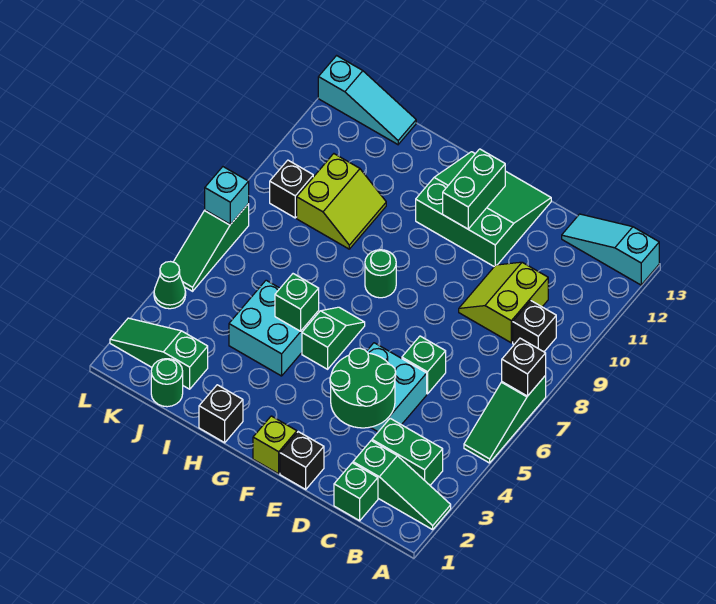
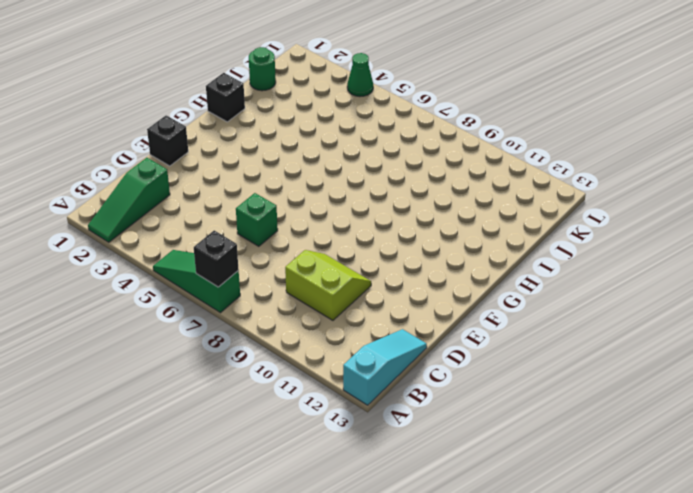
none -> green 1x2 brick [372,418,443,485]
none -> black 1x1 brick [513,301,556,352]
none -> green 1x1 brick [334,463,378,521]

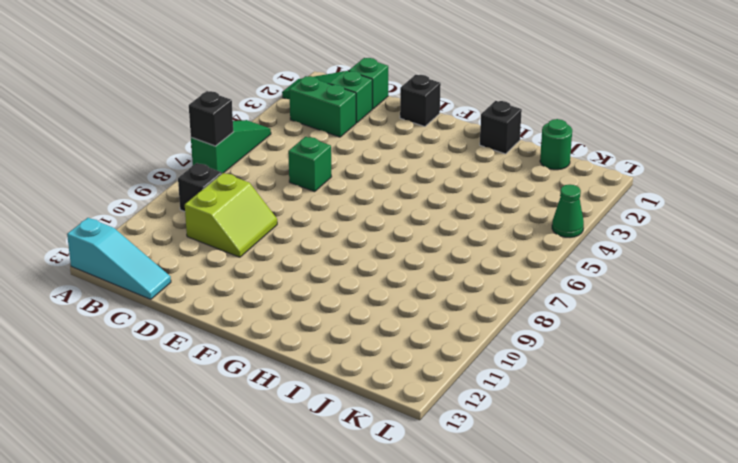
none -> cyan 2x2 brick [366,343,427,432]
none -> green 3x3 slope [416,152,551,266]
none -> lime 1x1 brick [253,416,297,474]

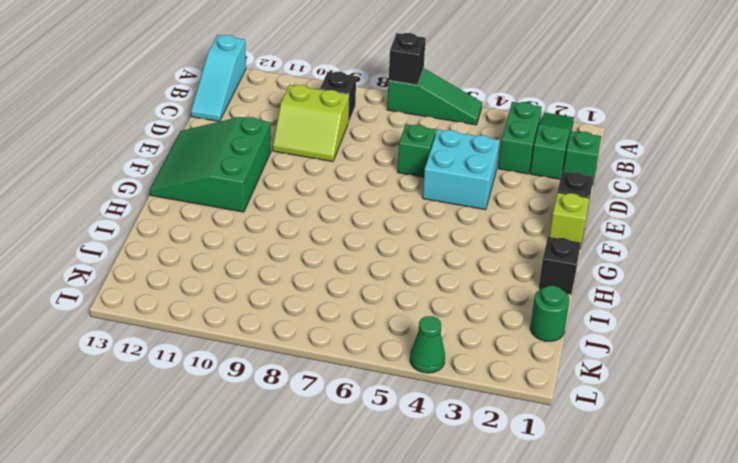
none -> green 1x2 slope [302,307,365,369]
none -> green 1x1 round brick [365,250,396,298]
none -> cyan 2x2 brick [229,280,319,376]

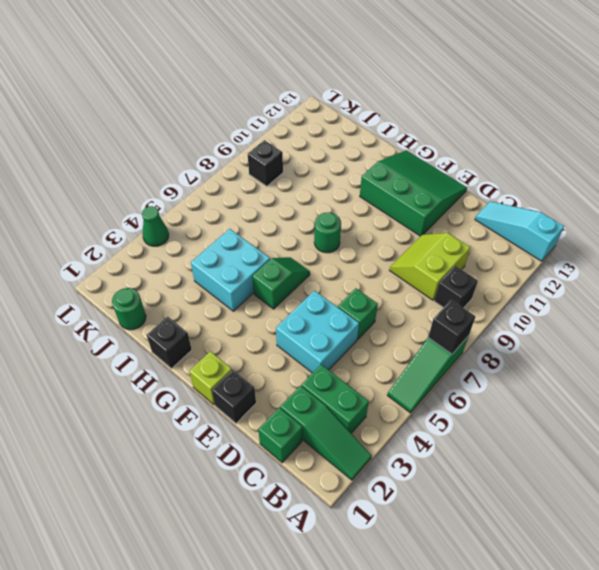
none -> lime 2x2 slope [297,154,386,249]
none -> green 1x3 slope [110,318,208,389]
none -> cyan 1x3 slope [318,56,416,144]

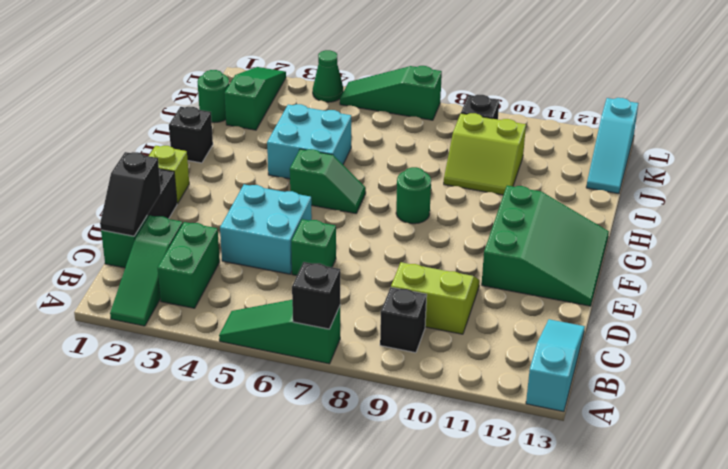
black 1x2 slope [100,152,161,236] -> none
none -> green 2x2 round brick [330,348,396,428]
none -> green 1x2 brick [443,149,505,229]
none -> green 1x1 brick [275,274,319,331]

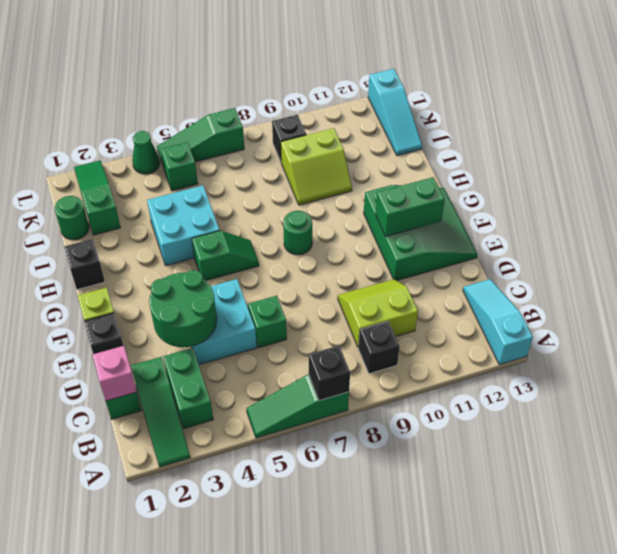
pink 1x1 brick [93,346,137,401] -> none
green 1x1 brick [161,142,198,191] -> green 1x1 brick moved to [275,274,319,331]
none -> cyan 1x1 brick [205,167,249,225]

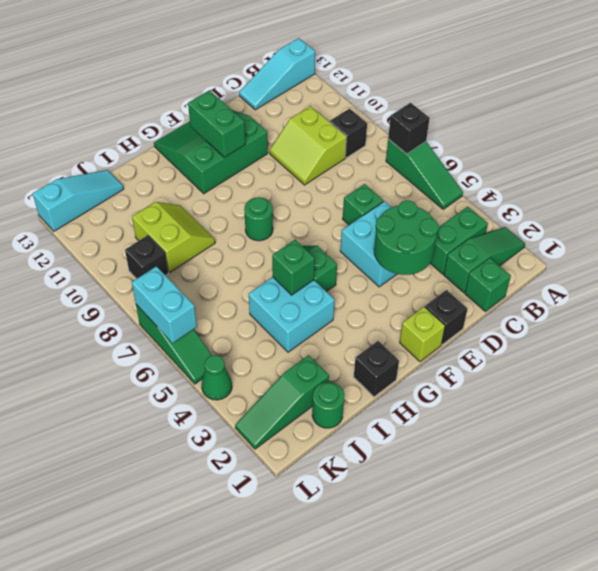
cyan 1x2 brick [132,266,197,343] -> cyan 1x1 brick [205,167,249,225]

